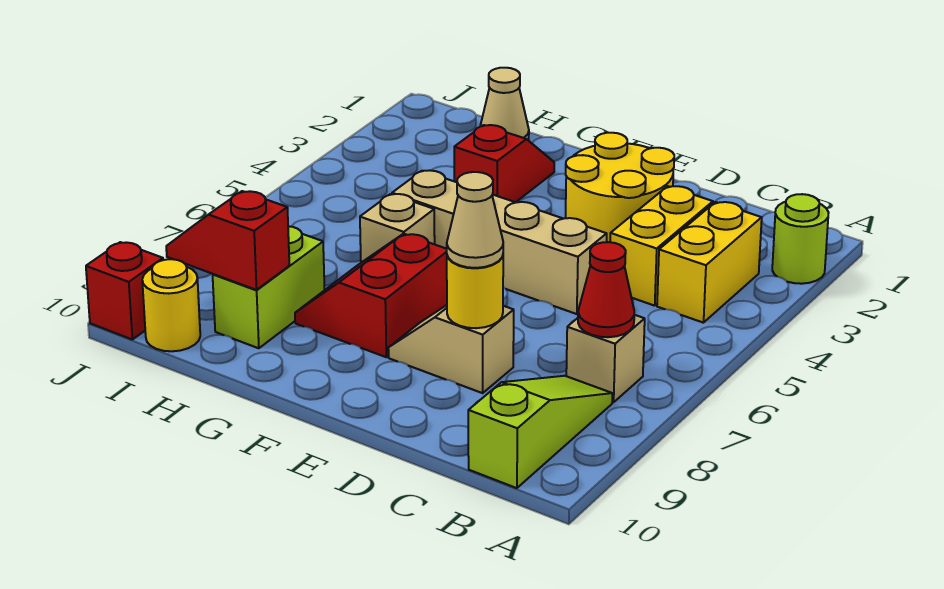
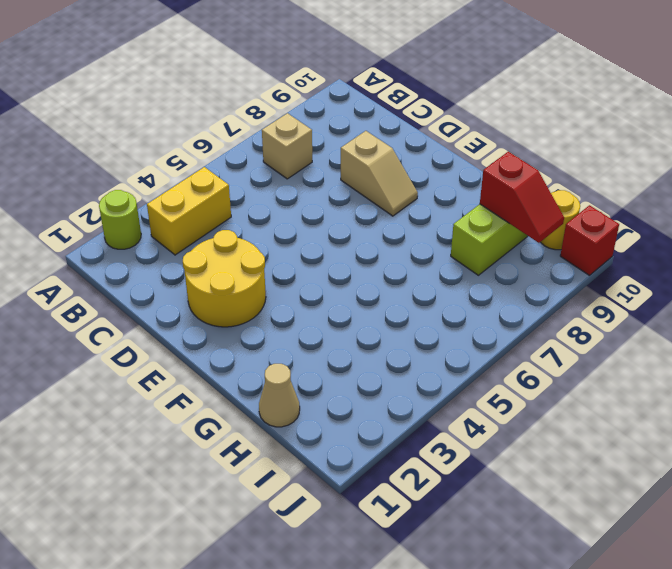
none -> lime 1x3 slope [468,376,612,488]
none -> yellow 1x2 brick [610,186,713,306]
none -> tan 1x4 brick [392,170,607,314]

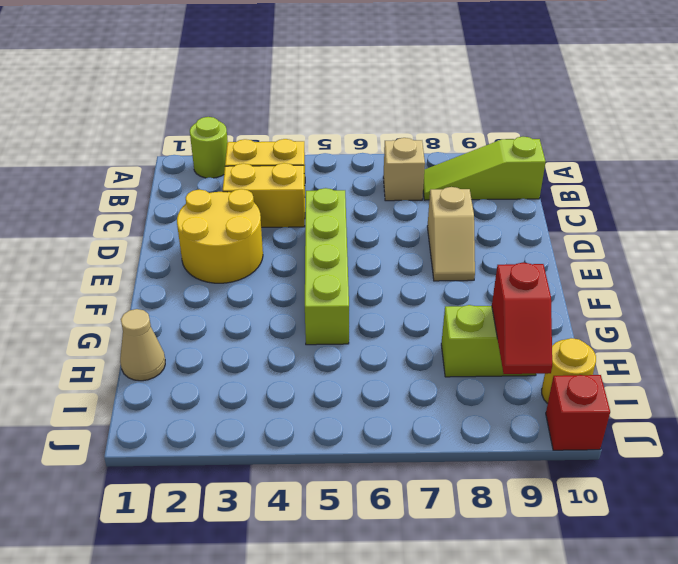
lime 1x4 brick [305,188,349,345] -> tan 1x4 brick [392,170,607,314]
none -> red 2x2 slope [295,234,447,357]
none -> red 1x2 slope [454,125,554,202]
none -> tan 1x1 brick [360,194,435,262]

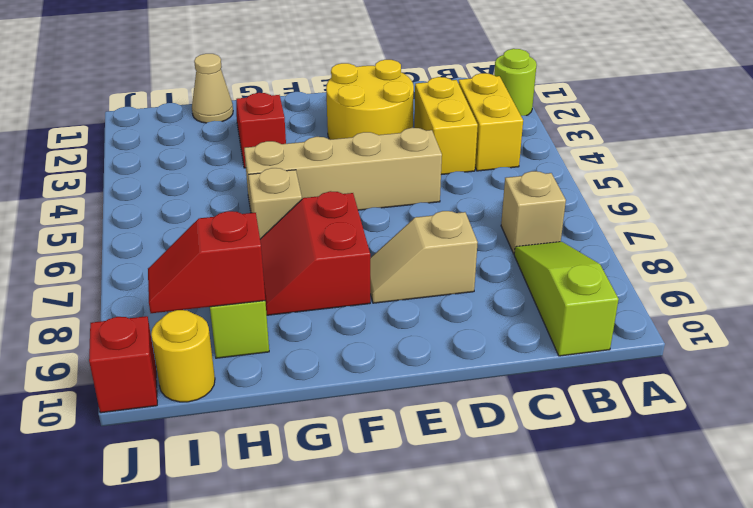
none -> red 1x1 cone [578,242,634,337]
none -> yellow 1x1 round brick [447,256,503,328]
none -> tan 1x1 cone [447,172,503,268]

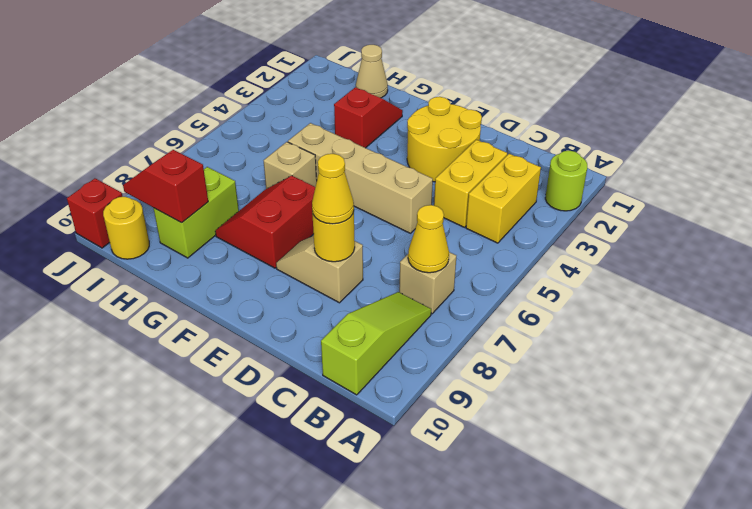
yellow 1x1 cone [408,205,449,273] -> red 1x1 cone [578,242,634,337]
yellow 1x1 cone [312,154,354,224] -> tan 1x1 cone [447,172,503,268]

